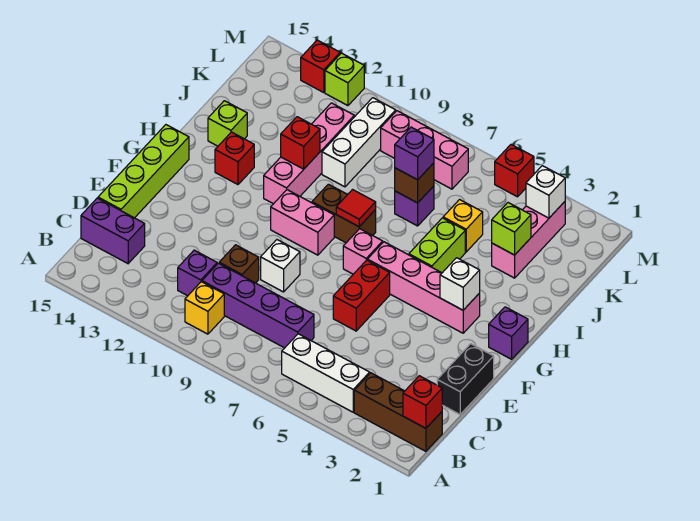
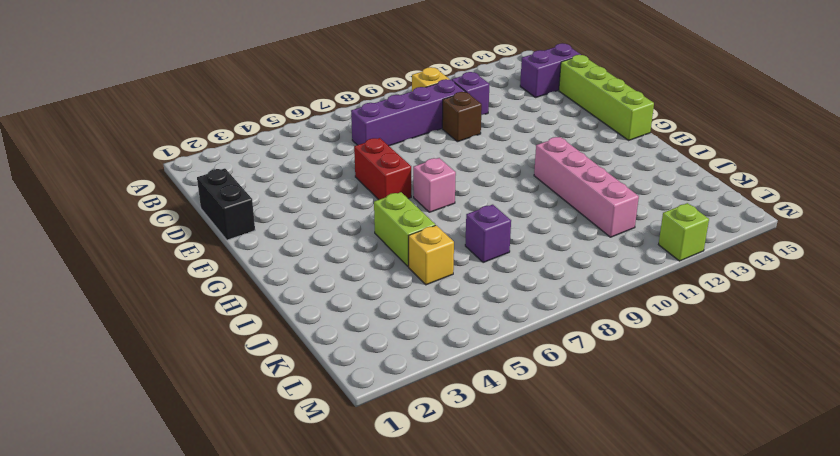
none -> brown 1x3 brick [354,373,442,451]
none -> white 1x3 brick [282,334,370,412]
none -> white 1x1 brick [261,240,300,292]
none -> purple 1x1 brick [489,307,528,359]

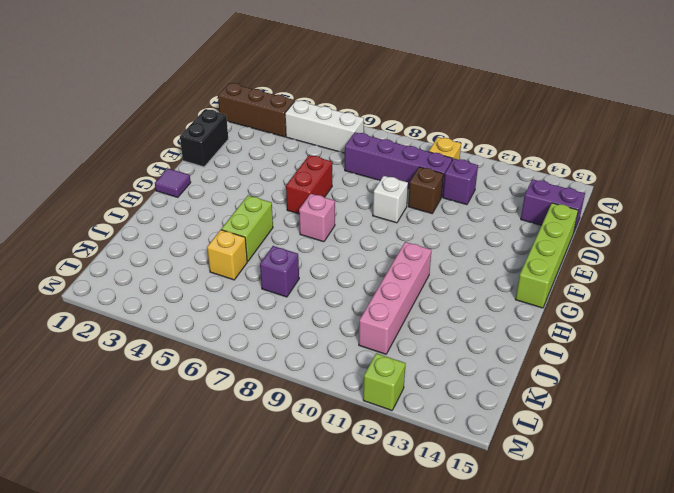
purple 1x1 tile [155,169,191,197] -> purple 1x1 brick [489,307,528,359]
none -> pink 1x4 brick [367,242,480,333]
none -> pink 1x2 brick [271,190,334,255]
none -> brown 1x2 brick [312,184,376,243]
none -> red 1x1 brick [215,132,254,185]

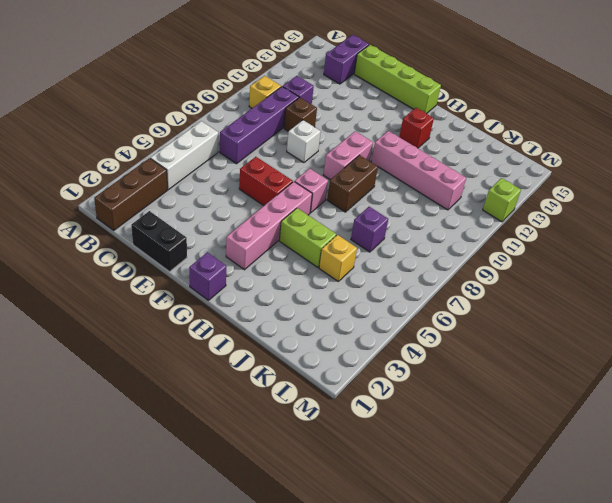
none -> lime 1x1 brick [208,101,247,146]
none -> pink 1x3 brick [492,202,565,278]
none -> white 1x3 brick [322,98,396,187]
none -> pink 1x3 brick [381,111,468,189]

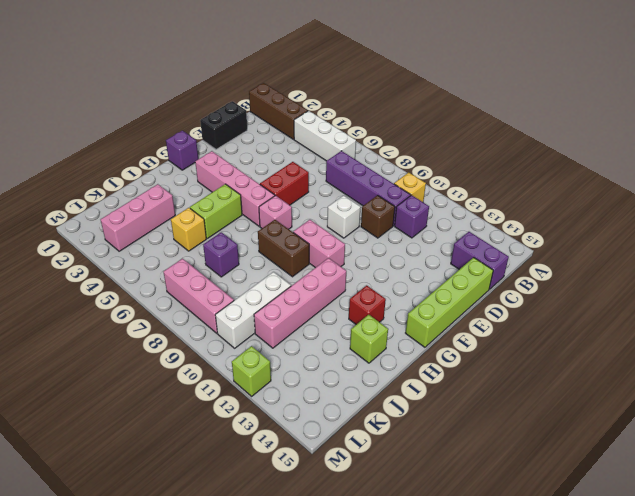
none -> red 1x1 brick [495,145,534,197]
none -> red 1x1 brick [301,40,340,93]
none -> red 1x1 brick [403,376,442,428]
none -> white 1x1 brick [440,258,480,310]

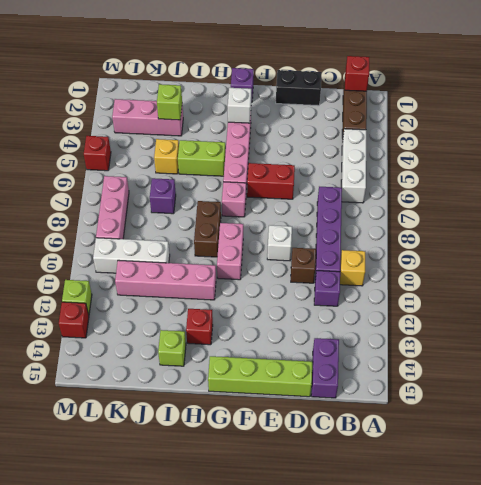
none -> red 1x1 tile [336,190,376,227]
none -> red 1x1 brick [281,117,320,169]
none -> brown 1x1 brick [395,163,434,203]
none -> white 1x1 brick [526,166,565,218]

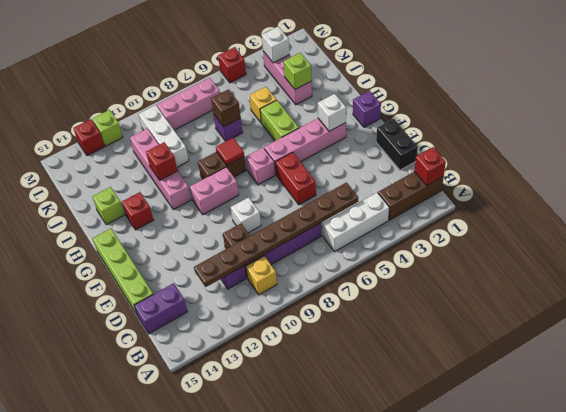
brown 1x8 plate [194,183,358,287] -> none
none -> purple 1x1 brick [395,127,434,180]

